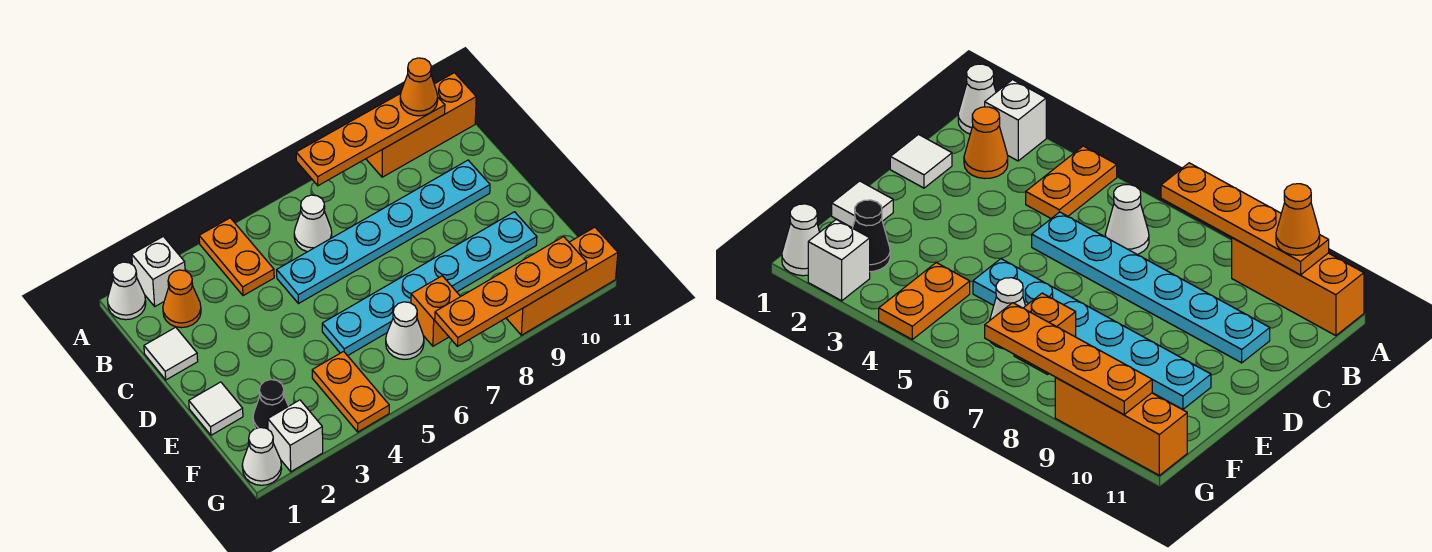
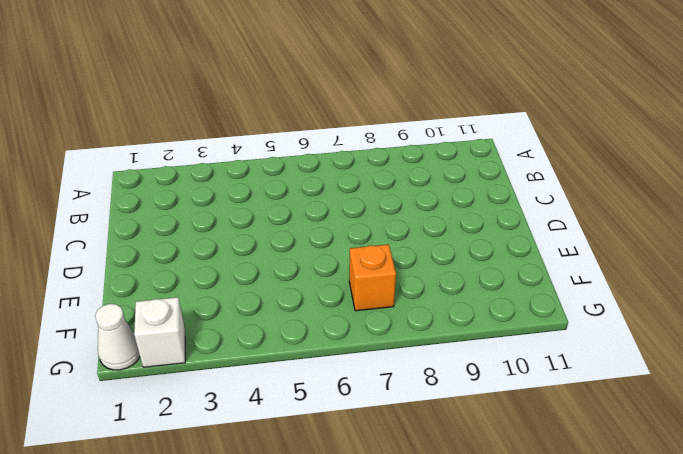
none -> white 1x1 cone [107,262,146,320]
none -> white 1x1 brick [132,236,185,306]
none -> orange 1x2 plate [199,218,274,296]

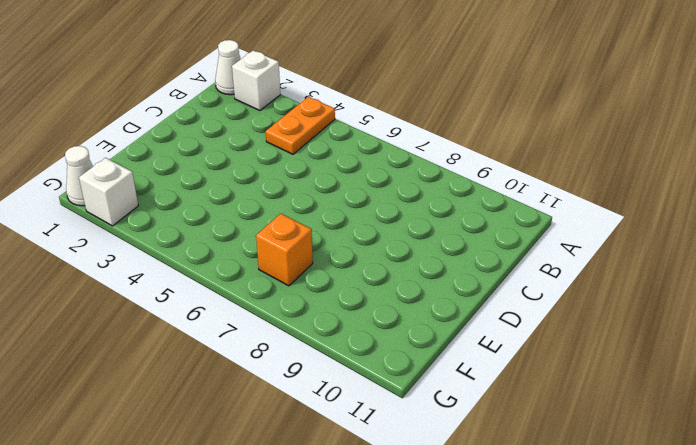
none -> orange 1x3 brick [366,73,476,177]
none -> orange 1x1 cone [163,270,201,328]
none -> white 1x1 cone [294,195,332,252]

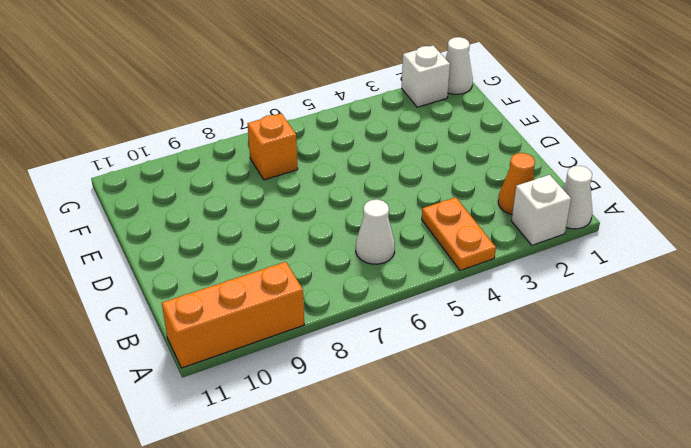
none -> white 1x1 tile [144,327,198,380]
none -> cyan 1x6 plate [277,160,490,304]
none -> white 1x1 tile [189,382,243,435]

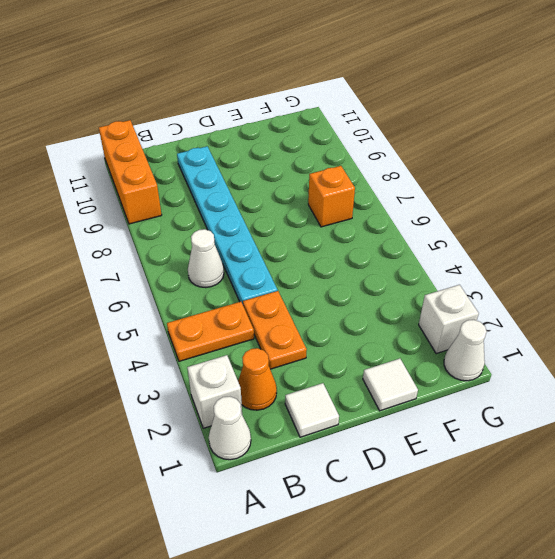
orange 1x2 plate [243,291,307,369] -> orange 1x2 plate turned to [312,351,389,432]
none -> cyan 1x6 plate [322,212,537,356]
none -> black 1x1 cone [253,380,289,429]
none -> white 1x1 cone [386,302,424,359]

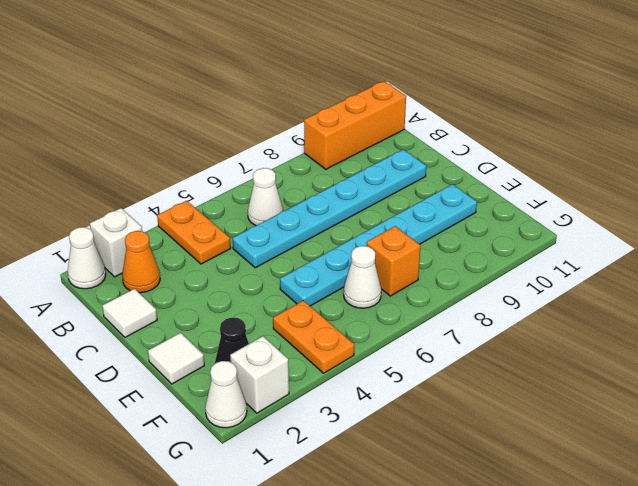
none -> orange 1x3 brick [506,227,618,335]
none -> orange 1x4 plate [296,94,445,186]
none -> orange 1x4 plate [435,237,587,346]

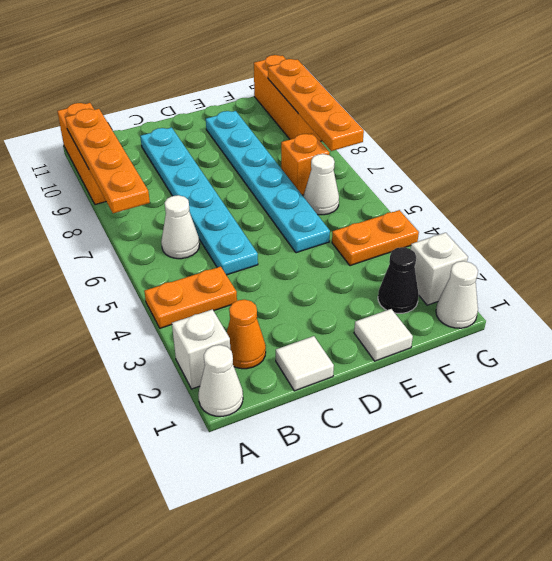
none -> orange 1x1 cone [400,58,438,116]

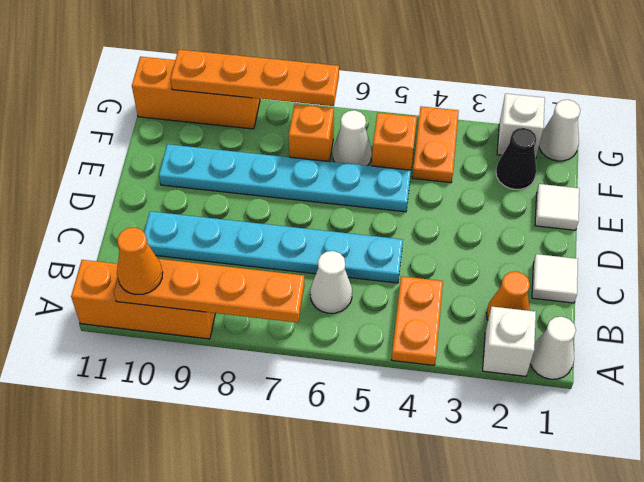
orange 1x1 brick [372,113,417,170] -> none

